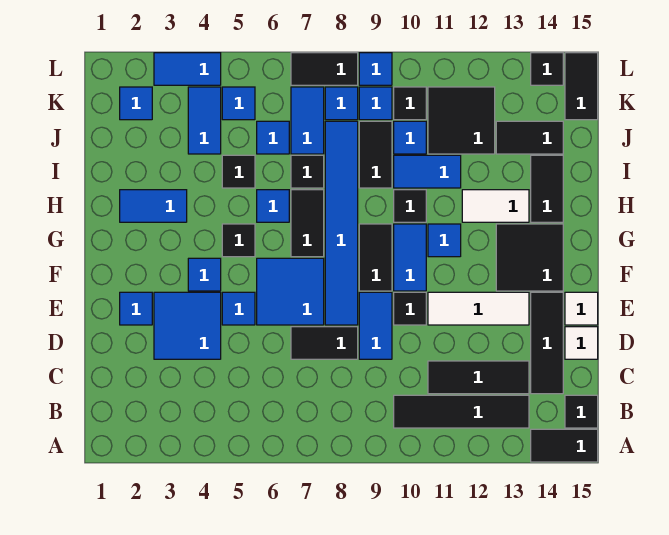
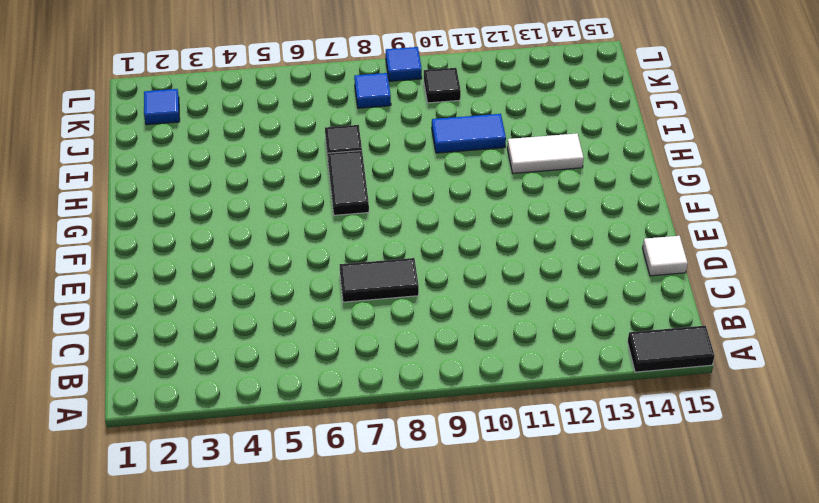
none -> black 1x4 tile [394,395,529,428]
none -> black 1x1 tile [565,395,598,428]
none -> black 1x3 tile [428,361,529,394]
none -> black 1x3 tile [531,292,563,394]

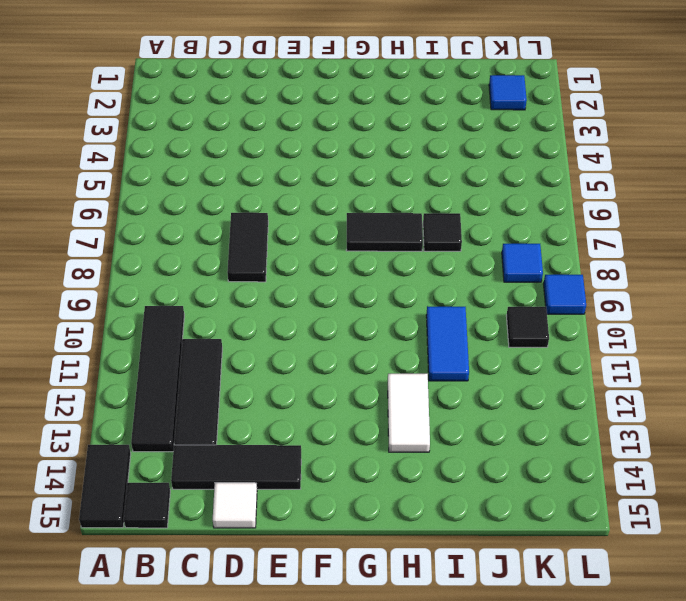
none -> blue 2x2 tile [154,292,221,359]
none -> blue 1x2 tile [359,292,392,359]
none -> blue 1x1 tile [120,292,152,325]
none -> blue 1x1 tile [222,292,255,325]

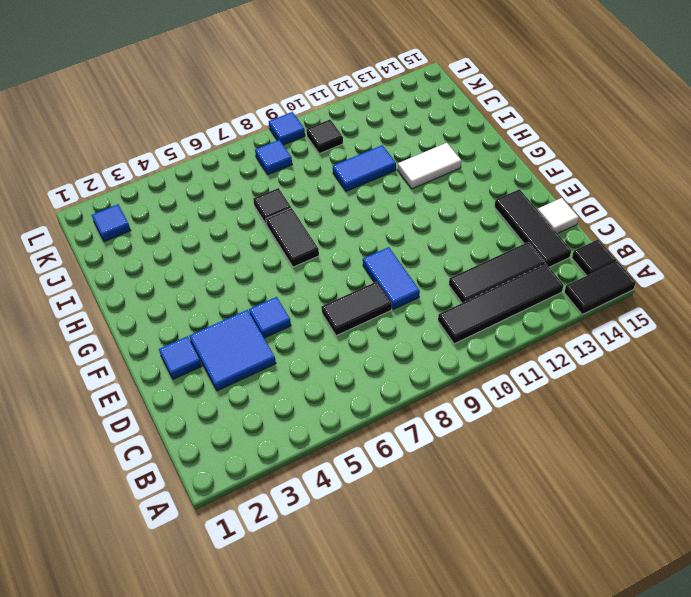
none -> blue 2x2 tile [257,258,324,325]
none -> blue 1x6 tile [325,121,358,325]
none -> black 1x1 tile [394,292,426,325]
none -> white 1x3 tile [428,292,529,325]

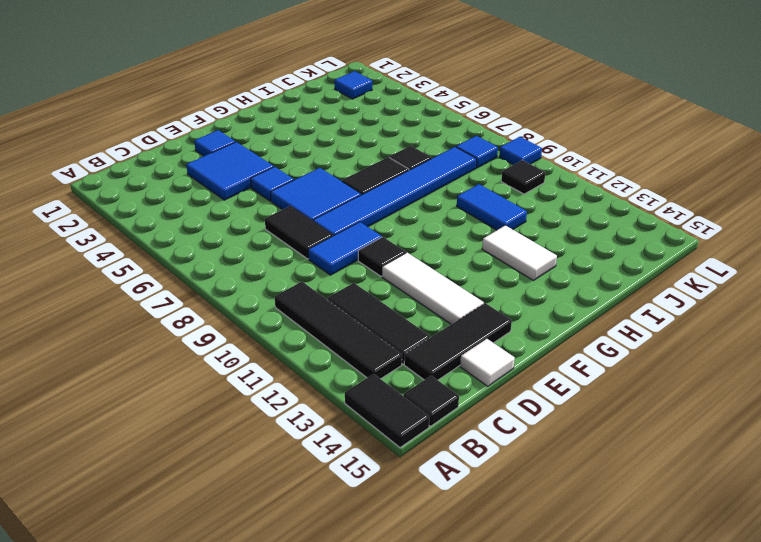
none -> white 1x1 tile [565,292,598,325]
none -> blue 1x1 tile [188,258,221,291]
none -> black 1x2 tile [359,224,392,291]
none -> blue 1x2 tile [394,224,426,291]

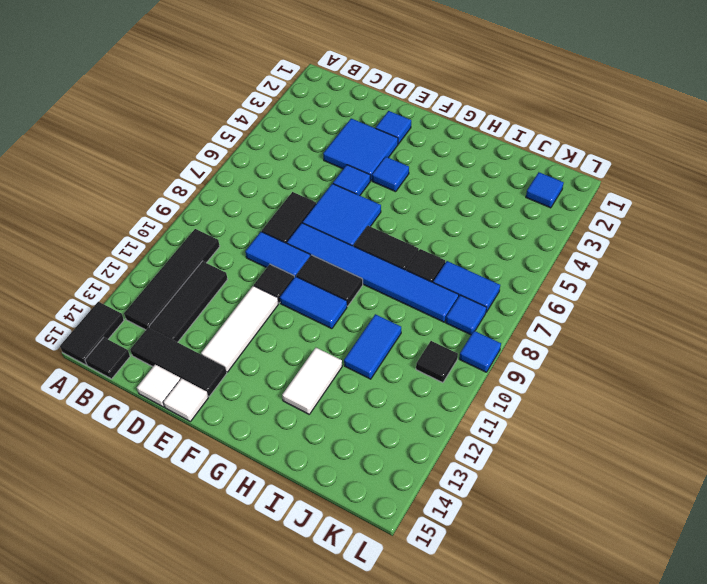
none -> black 2x2 tile [496,224,563,291]
none -> black 1x1 tile [222,224,255,257]
none -> blue 1x1 tile [428,224,461,257]
none -> blue 1x2 tile [120,190,187,222]

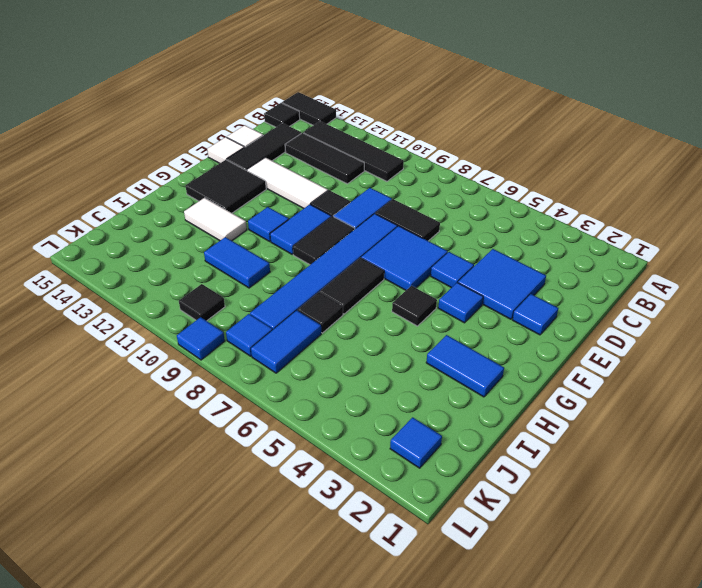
none -> blue 1x1 tile [257,190,289,222]
none -> black 1x1 tile [394,190,426,222]
none -> black 1x2 tile [531,155,563,222]
none -> black 1x1 tile [222,155,255,188]

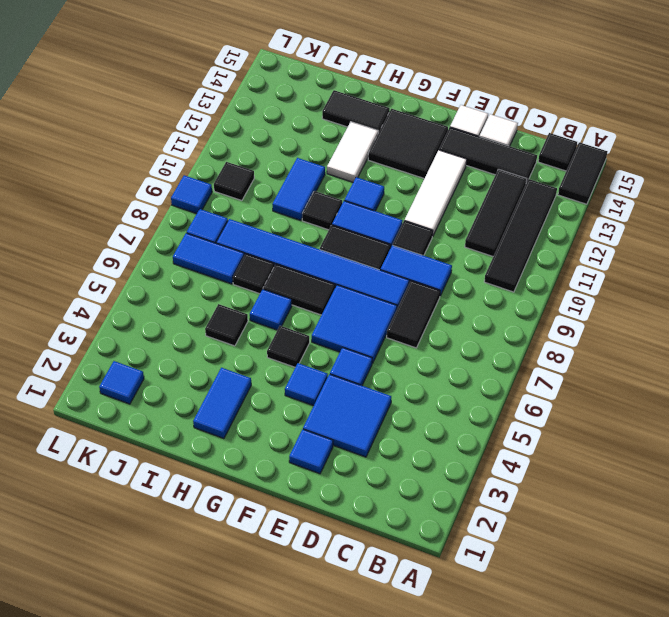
none -> black 1x2 tile [359,121,392,188]
none -> blue 1x2 tile [188,87,221,154]
none -> blue 1x1 tile [257,121,289,154]
none -> blue 1x1 tile [394,121,426,154]

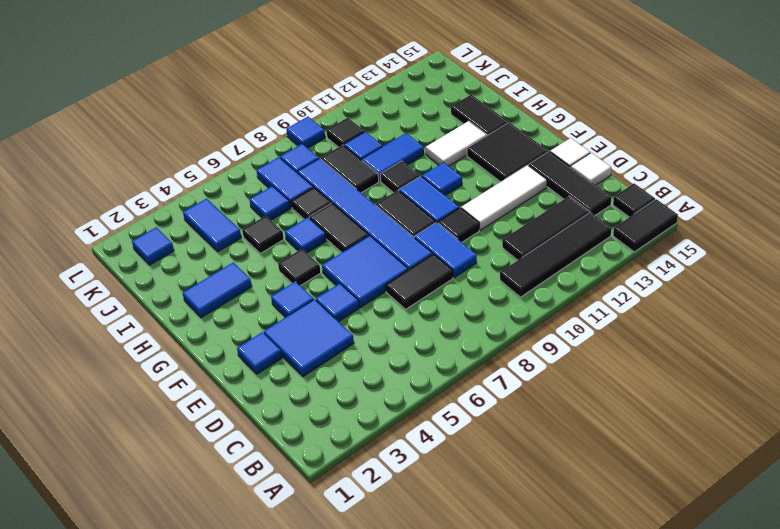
none -> black 2x2 tile [428,87,495,154]
none -> black 1x2 tile [496,121,563,154]
none -> blue 1x1 tile [222,87,255,120]
none -> blue 1x1 tile [359,87,392,120]

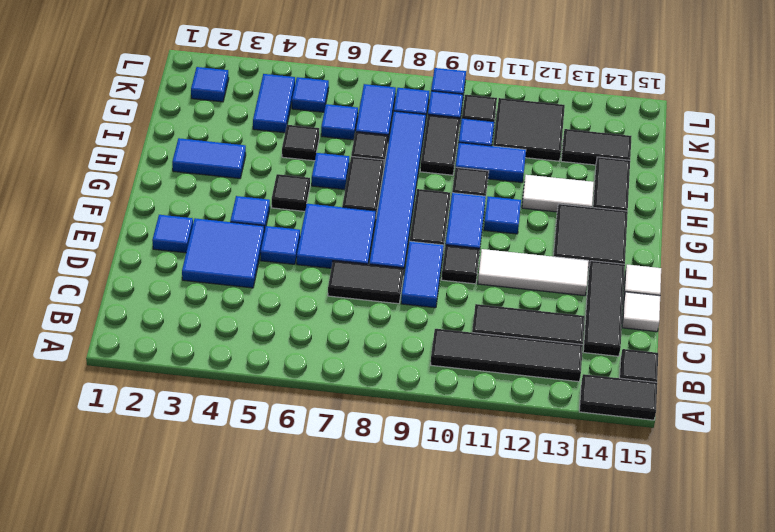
none -> black 1x2 tile [565,53,598,120]
none -> blue 1x2 tile [154,53,221,85]
none -> black 1x2 tile [291,53,358,85]
none -> black 1x1 tile [531,53,563,85]

